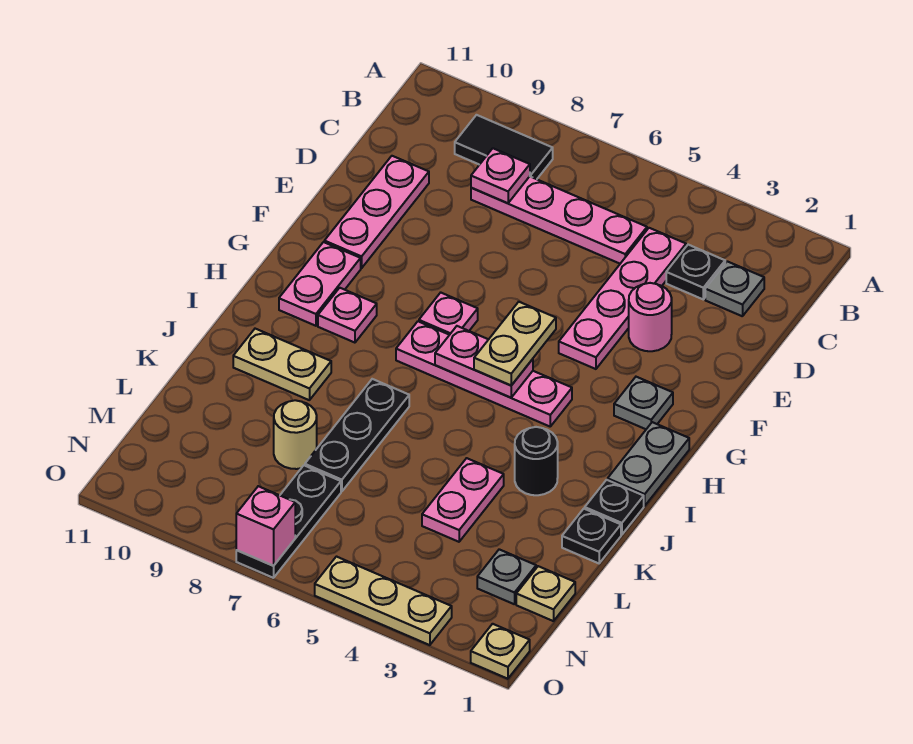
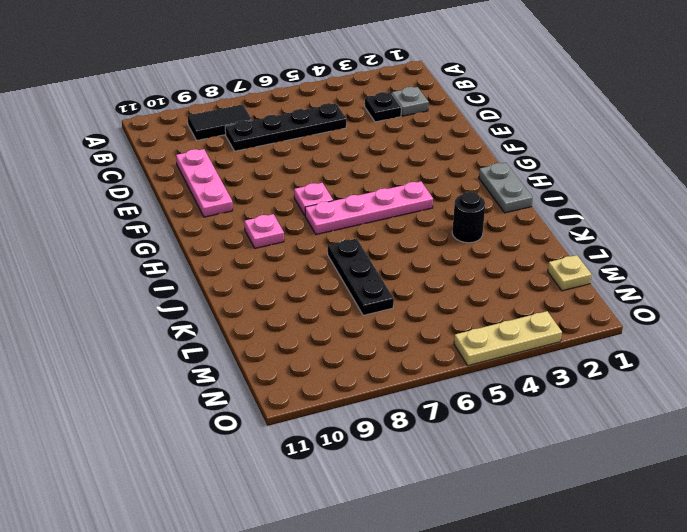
black 1x4 plate [225,103,346,151] -> pink 1x4 plate [471,176,647,264]
none -> pink 1x4 plate [559,228,686,369]
none -> pink 1x1 round brick [629,283,672,351]
none -> grey 1x1 plate [614,377,673,429]

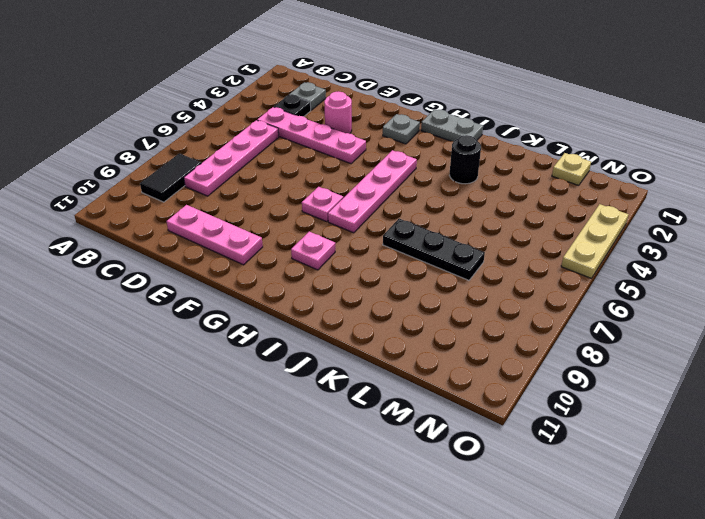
none -> pink 1x2 plate [279,242,361,326]
none -> black 1x1 plate [585,480,644,535]
none -> tan 1x2 plate [233,329,331,400]

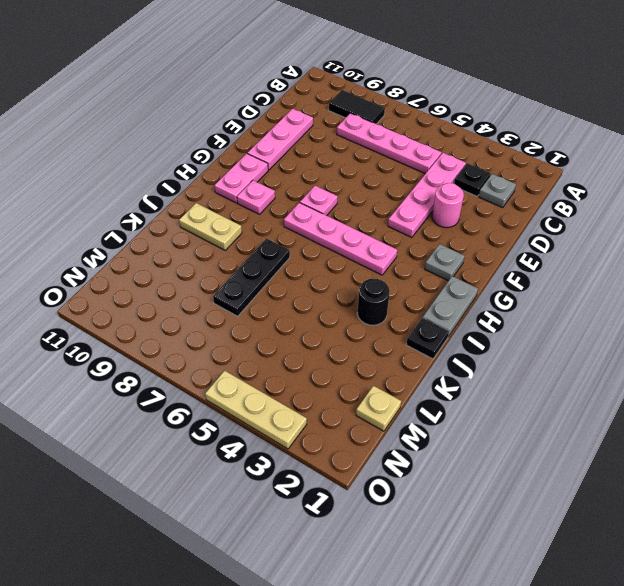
none -> black 1x1 plate [562,509,621,563]
none -> pink 1x2 plate [422,458,504,542]
none -> tan 1x1 round brick [274,400,317,469]

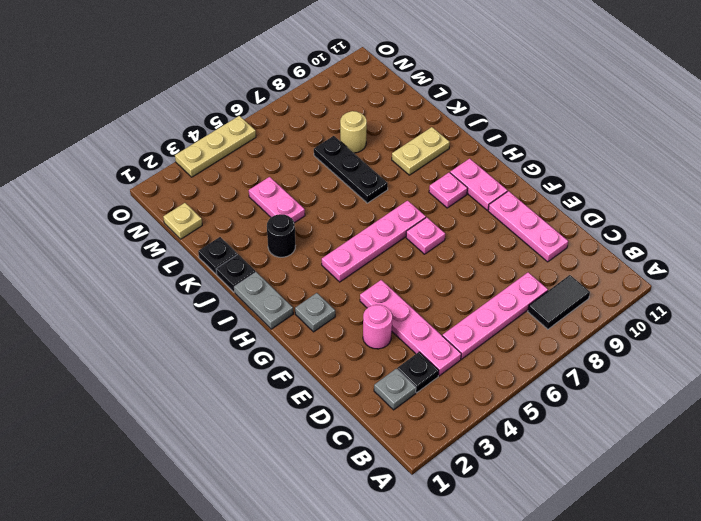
none -> grey 1x1 plate [477,549,536,604]
none -> black 1x3 plate [236,465,341,578]
none -> tan 1x1 plate [471,624,530,679]

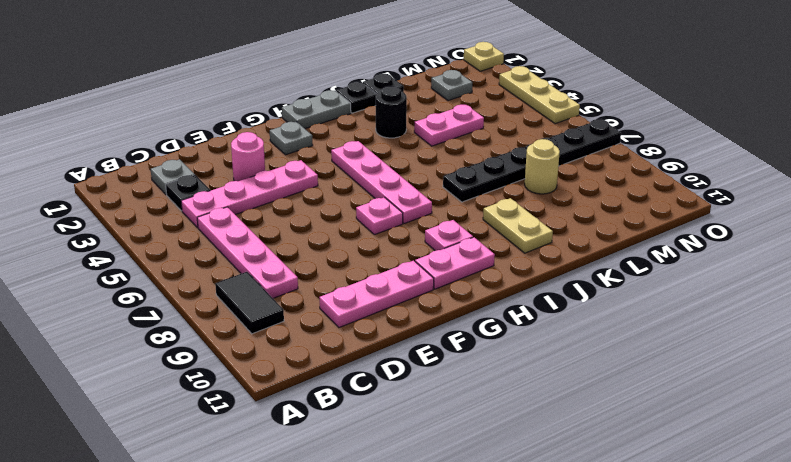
none -> tan 1x1 plate [516,566,575,621]
none -> pink 1x1 plate [471,148,530,203]
none -> pink 1x2 plate [435,326,533,397]

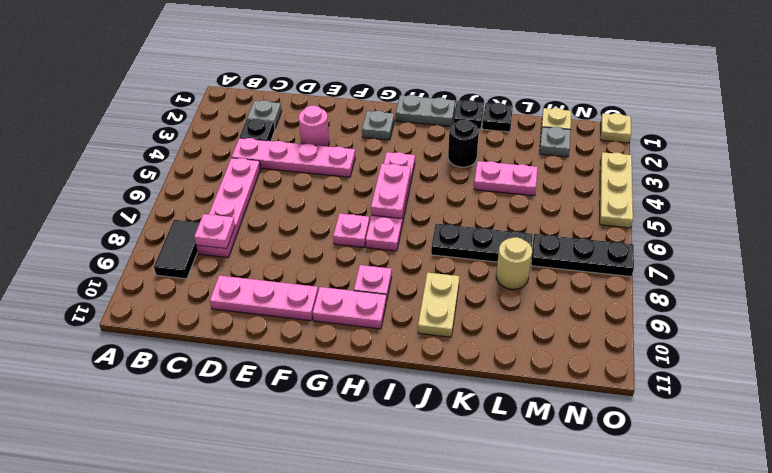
none -> pink 1x1 brick [236,486,295,566]
none -> tan 1x2 plate [474,302,556,385]

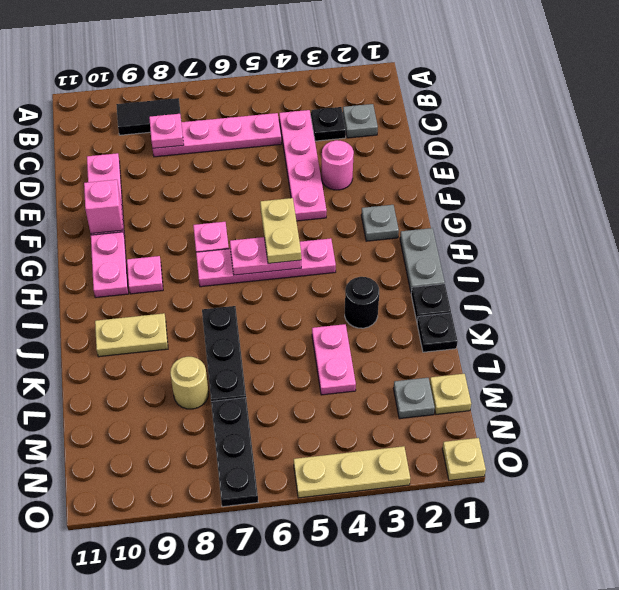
pink 1x1 brick [84,180,123,234] -> pink 1x1 brick moved to [236,486,295,566]

